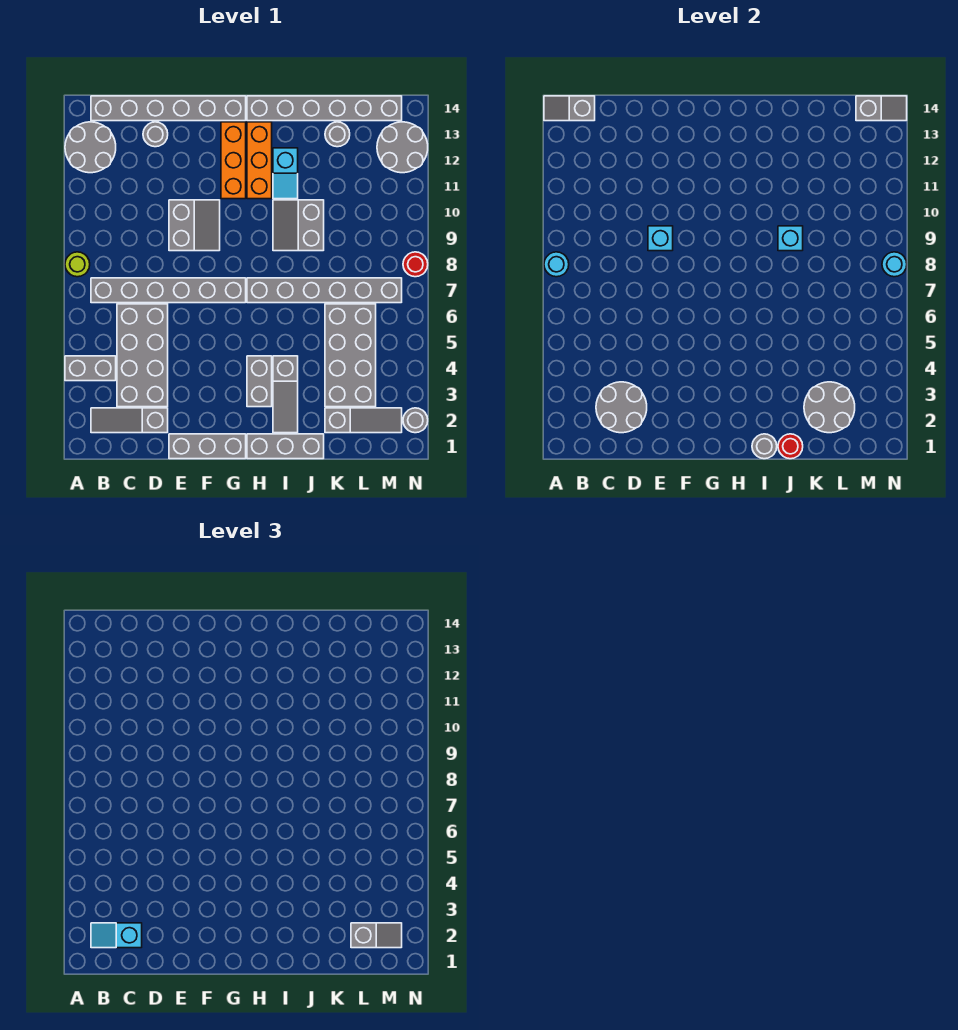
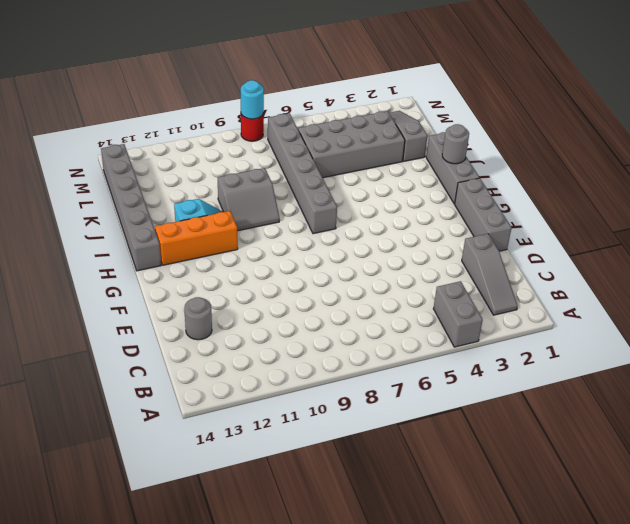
none -> lime 1x1 round brick [65,252,90,277]
none -> grey 2x2 round brick [65,122,116,173]
none -> grey 1x6 brick [91,278,246,303]
none -> grey 1x6 brick [91,96,246,121]

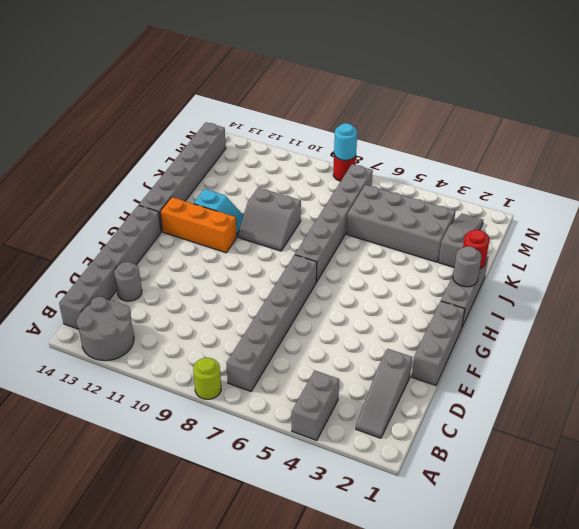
none -> grey 2x4 brick [117,304,168,407]
none -> grey 2x2 slope [169,200,220,251]
none -> orange 1x3 brick [221,122,246,199]
none -> grey 1x2 brick [247,356,272,407]

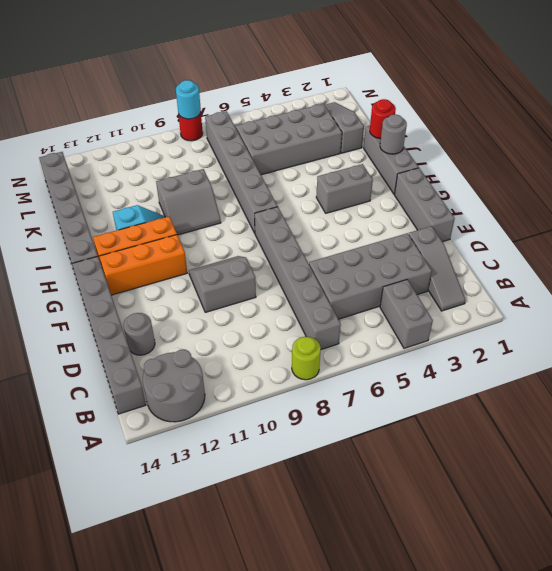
none -> grey 1x3 slope [273,356,298,433]
none -> grey 1x1 round brick [325,122,350,147]
none -> grey 2x2 round brick [377,122,428,173]
none -> grey 1x1 round brick [403,408,428,433]

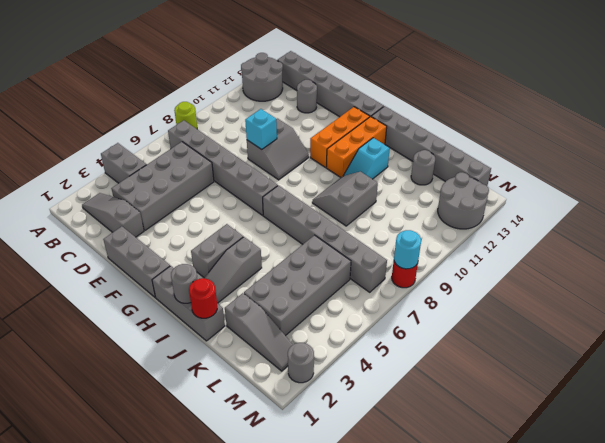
none -> cyan 1x1 round brick [544,252,569,277]
none -> grey 1x2 slope [544,96,595,121]
none -> grey 2x2 round brick [596,382,647,433]
none -> cyan 1x1 brick [778,226,803,251]

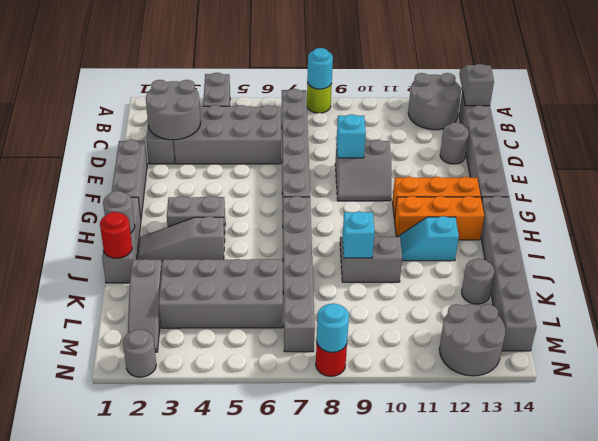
none -> grey 2x2 round brick [804,382,855,433]
none -> grey 1x2 slope [856,96,907,121]
none -> cyan 1x2 slope [91,923,142,948]
none -> grey 1x2 slope [351,923,402,948]

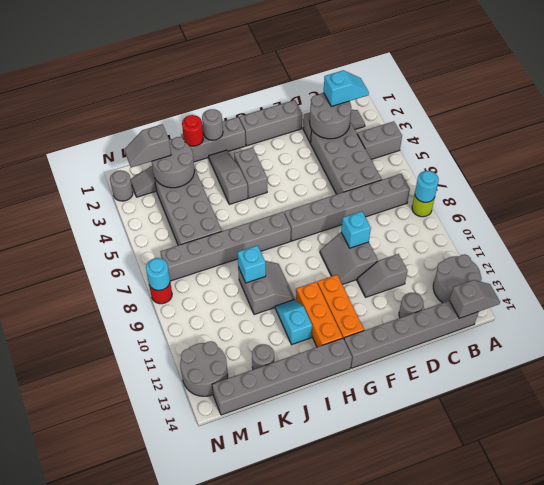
grey 1x2 slope [357,254,408,297] -> grey 1x2 slope moved to [856,96,907,121]

